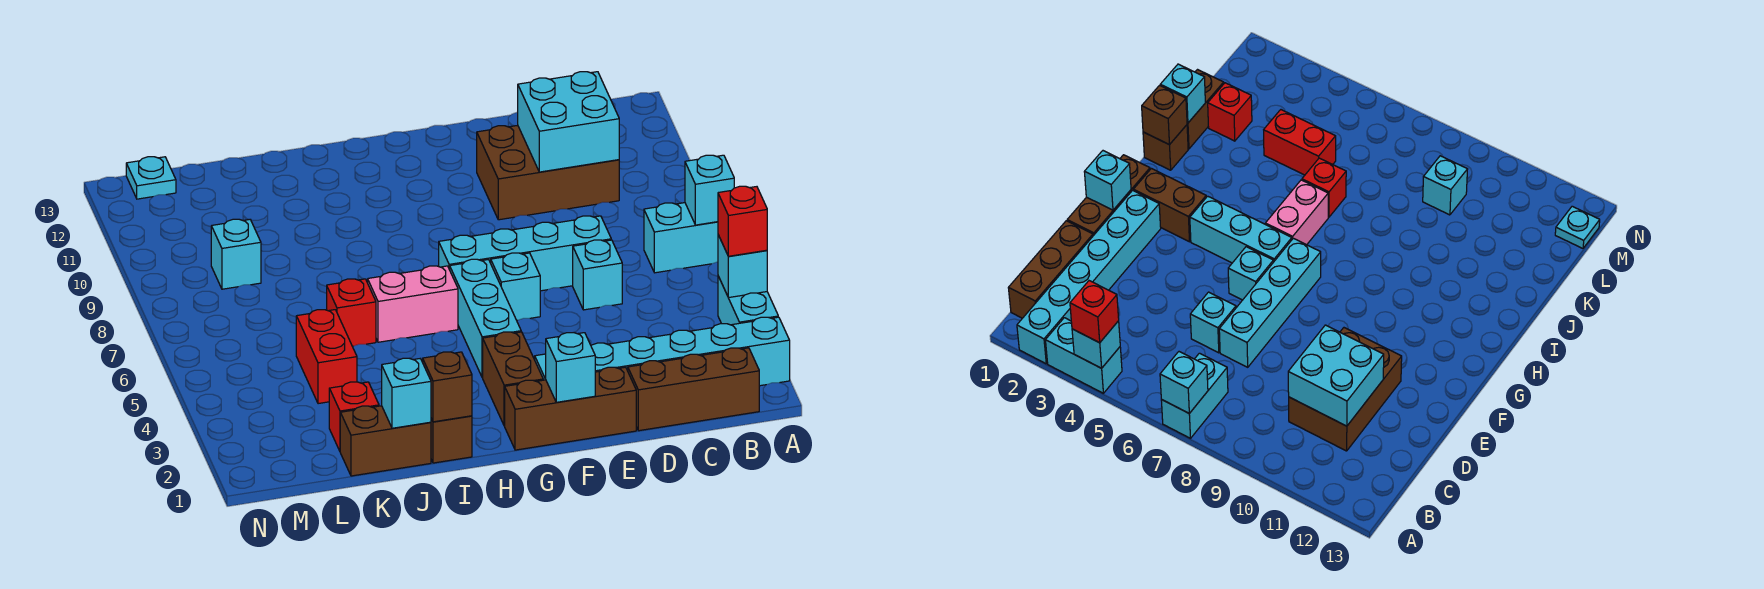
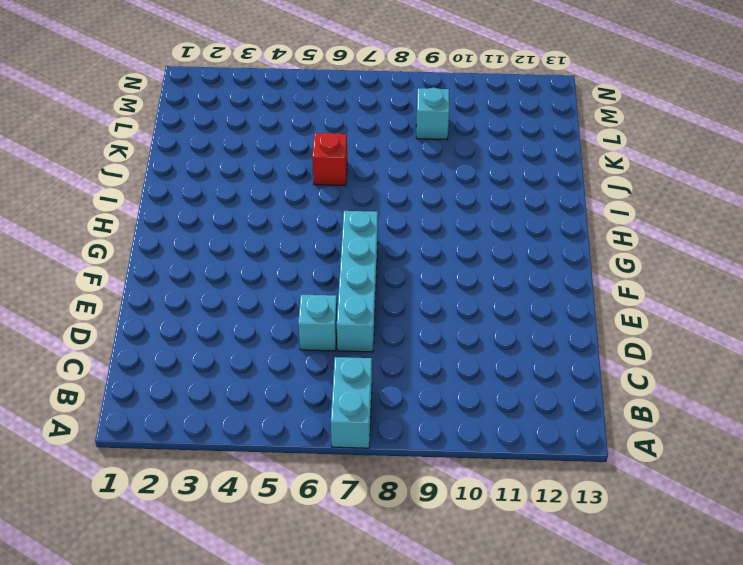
none -> cyan 1x6 brick [535,317,790,386]
none -> cyan 1x2 brick [718,276,778,325]
none -> brown 1x3 brick [628,348,759,431]

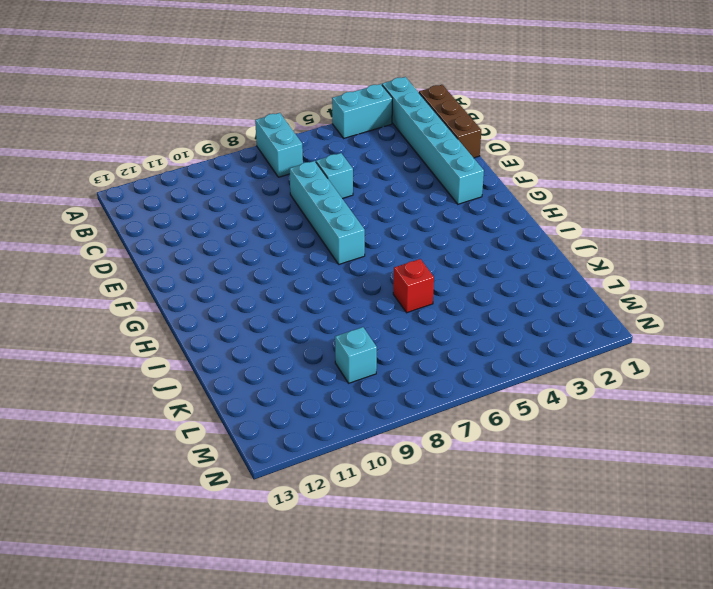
none -> brown 2x3 brick [477,125,619,220]
none -> brown 1x3 brick [505,367,636,450]
none -> cyan 1x1 brick [491,253,540,320]

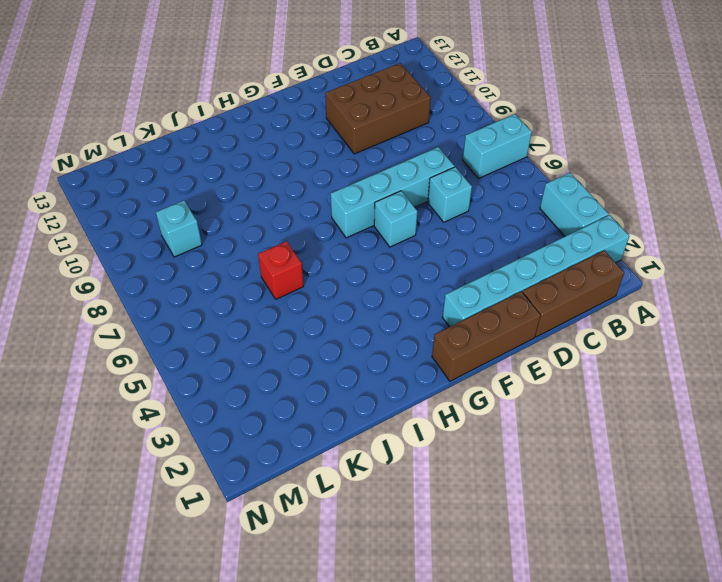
none -> brown 1x2 brick [483,332,543,426]
none -> cyan 1x3 brick [450,259,521,378]
none -> pink 1x2 brick [368,266,458,342]

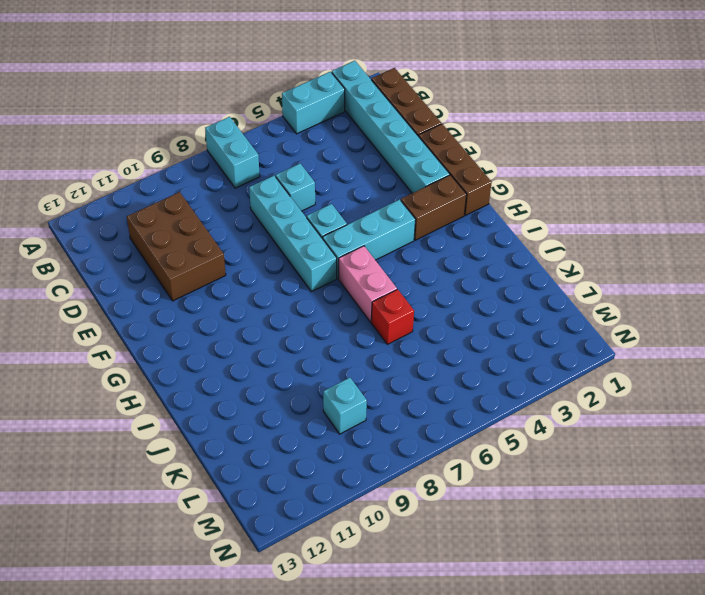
none -> brown 1x1 brick [431,416,472,463]
none -> brown 1x2 brick [340,406,431,476]
none -> red 1x1 brick [329,382,379,451]

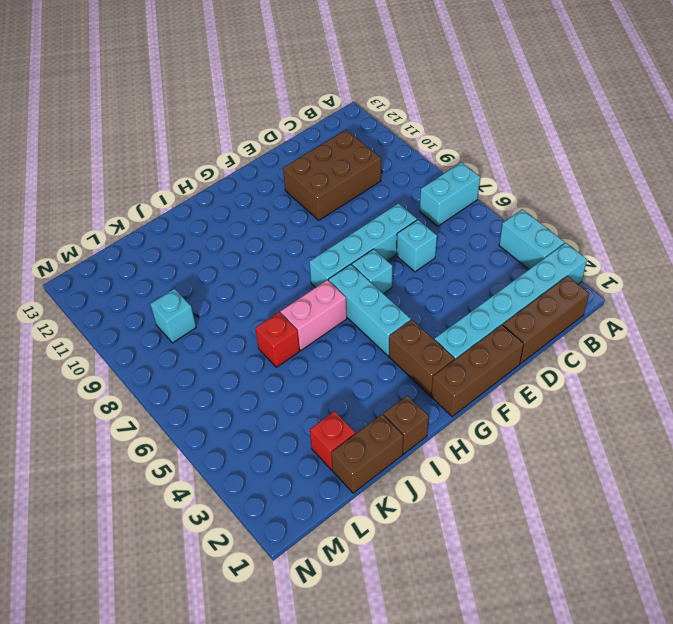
none -> red 1x2 brick [296,310,357,404]
none -> cyan 1x1 plate [126,157,176,199]
none -> cyan 1x1 brick [718,235,767,298]

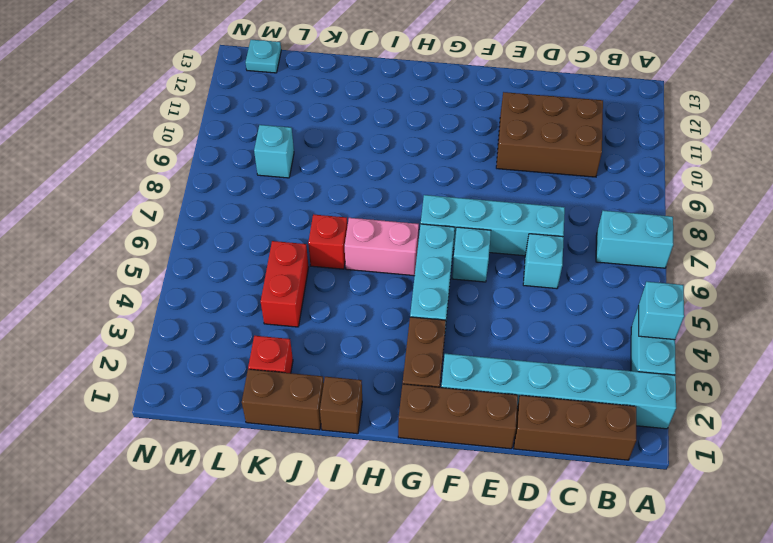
none -> cyan 1x1 brick [685,155,734,225]
none -> cyan 2x2 brick [518,72,619,172]
none -> cyan 1x1 brick [546,333,595,402]

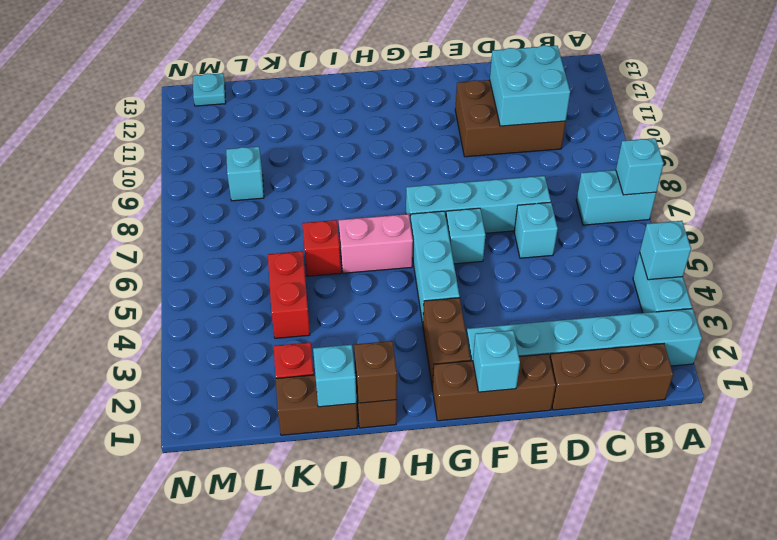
none -> red 1x1 brick [718,186,767,256]

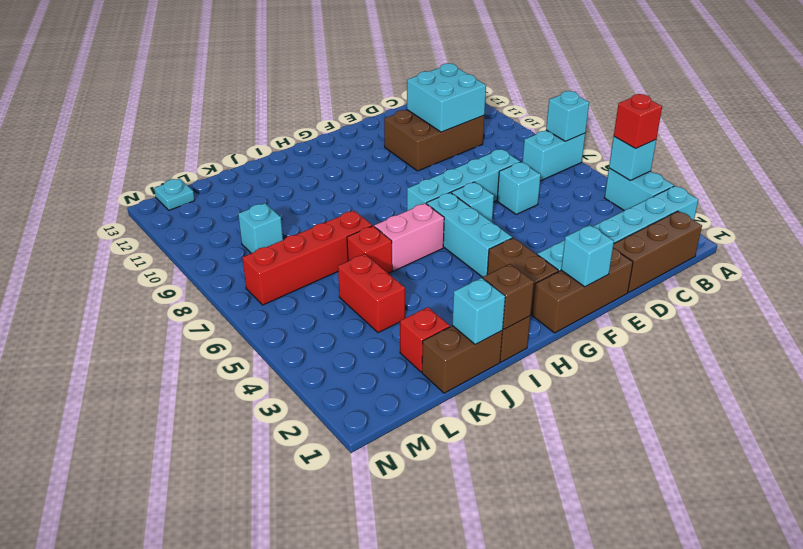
red 1x4 brick [242,211,372,305] -> none

